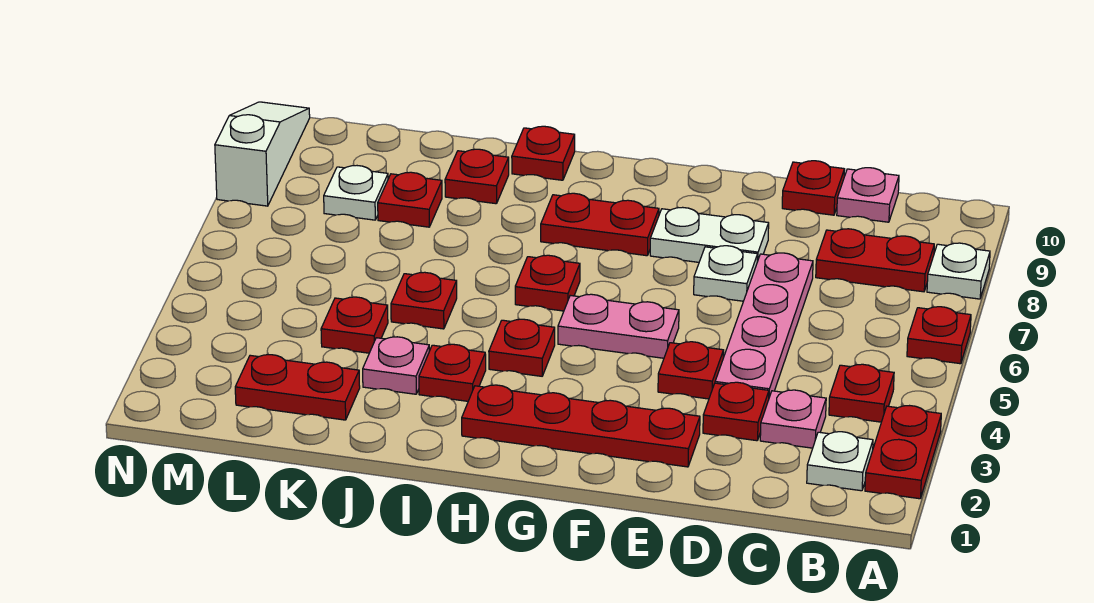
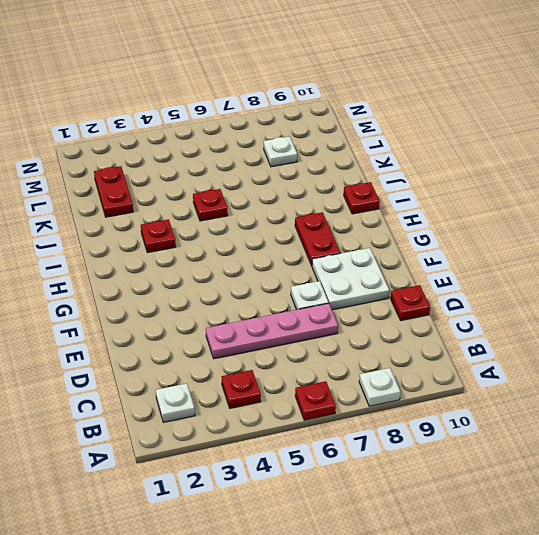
white 2x2 plate [312,248,389,310] -> white 1x2 plate [650,207,769,262]
none -> red 1x2 plate [865,406,941,499]
none -> red 1x2 plate [816,229,934,292]
none -> pink 1x1 plate [760,390,826,448]

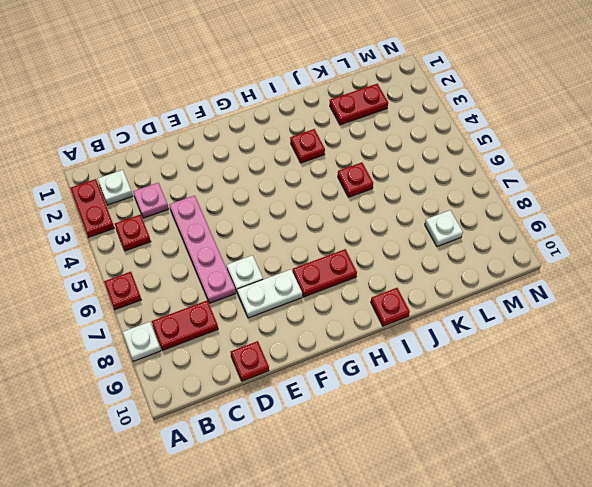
none -> pink 1x1 plate [837,168,899,222]
none -> red 1x1 plate [703,382,769,441]
none -> red 1x4 plate [462,385,700,467]

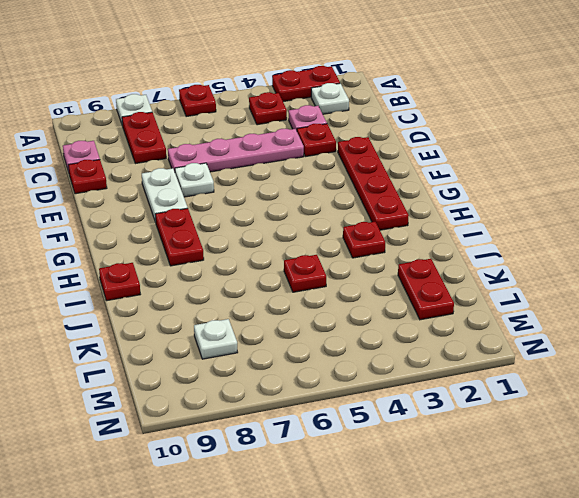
none -> red 1x1 plate [658,342,724,399]
none -> pink 1x2 plate [558,294,679,358]
none -> red 1x1 plate [489,319,555,376]

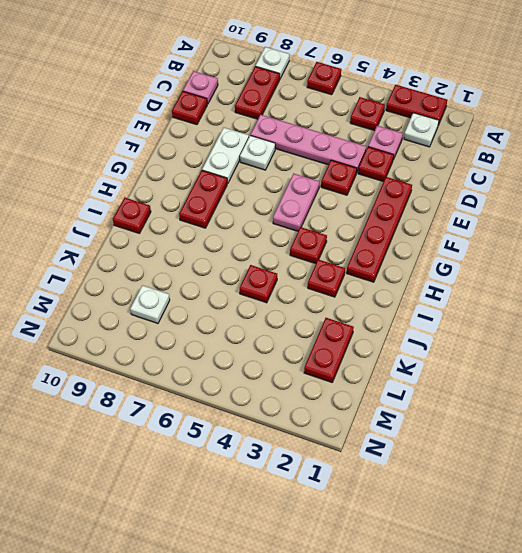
none -> red 1x1 plate [515,255,580,311]
none -> pink 1x1 plate [363,337,429,394]
none -> red 1x1 plate [445,149,509,204]

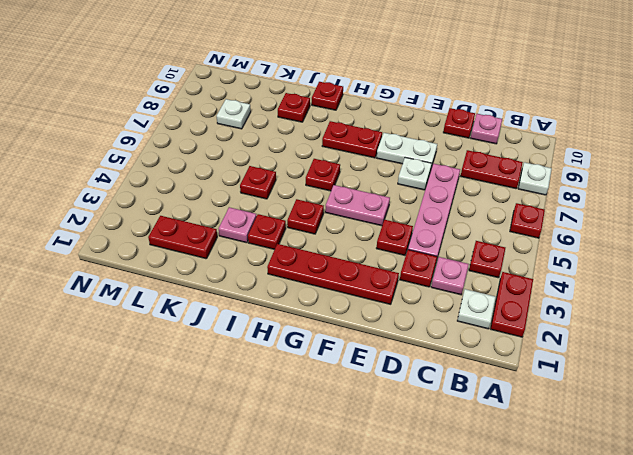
none -> red 1x1 plate [321,297,388,353]
none -> red 1x1 plate [378,172,442,227]
none -> white 1x3 slope [215,102,310,206]

